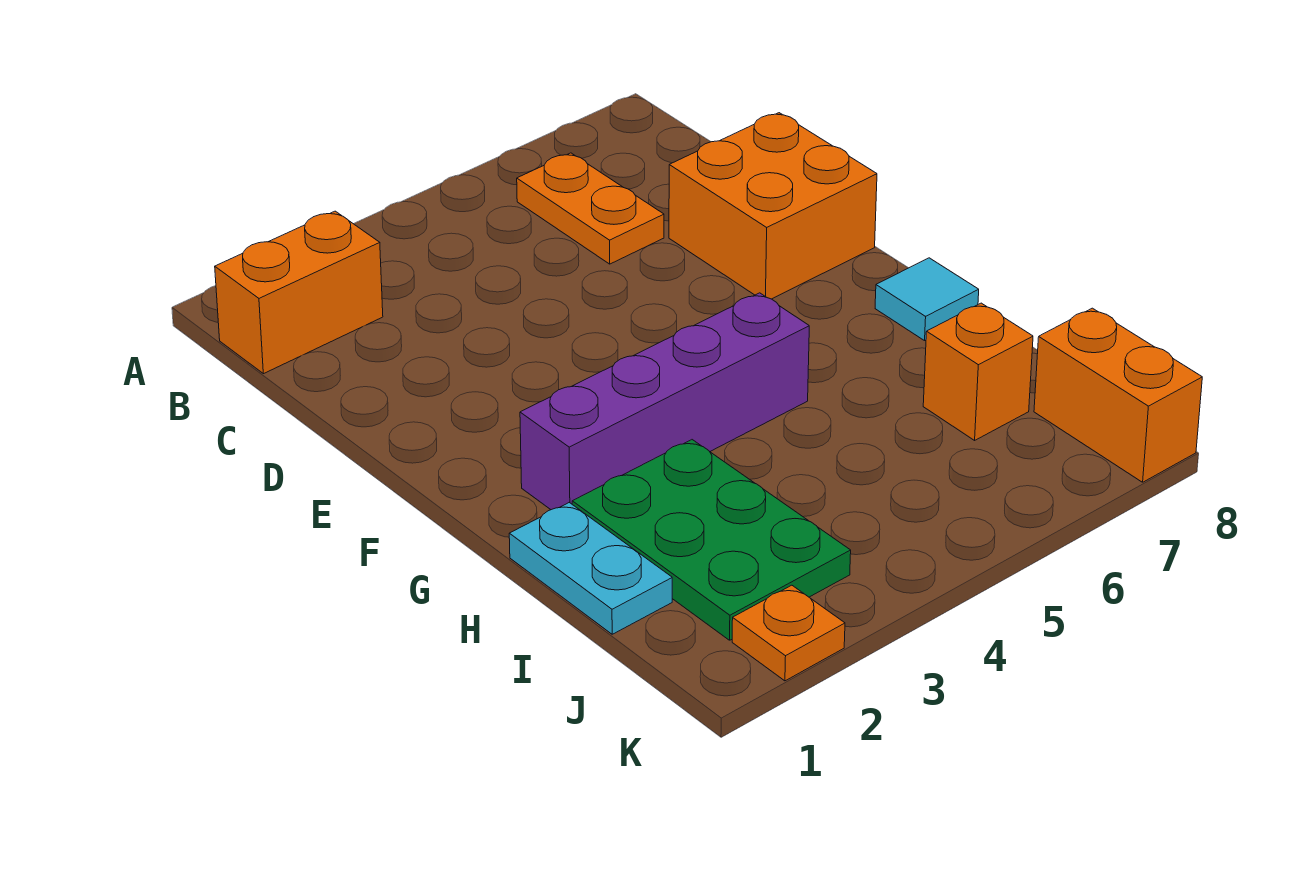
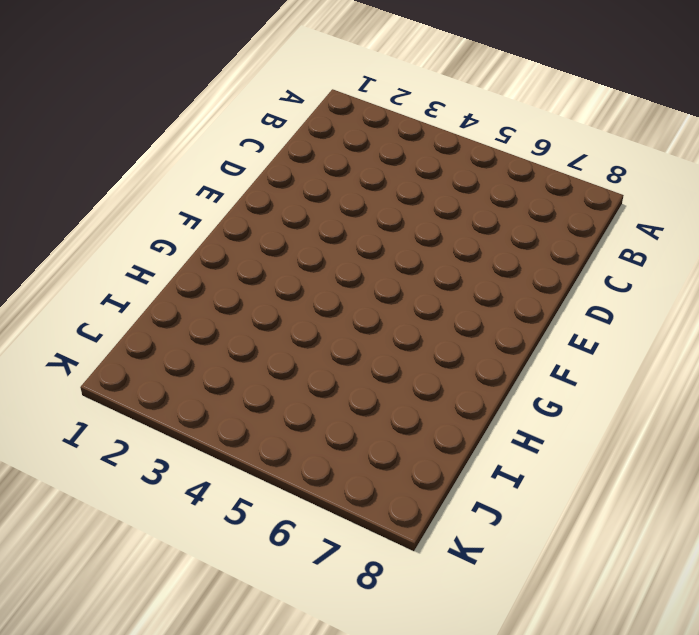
none -> orange 1x2 brick [215,211,383,374]
none -> orange 1x2 plate [517,153,664,264]

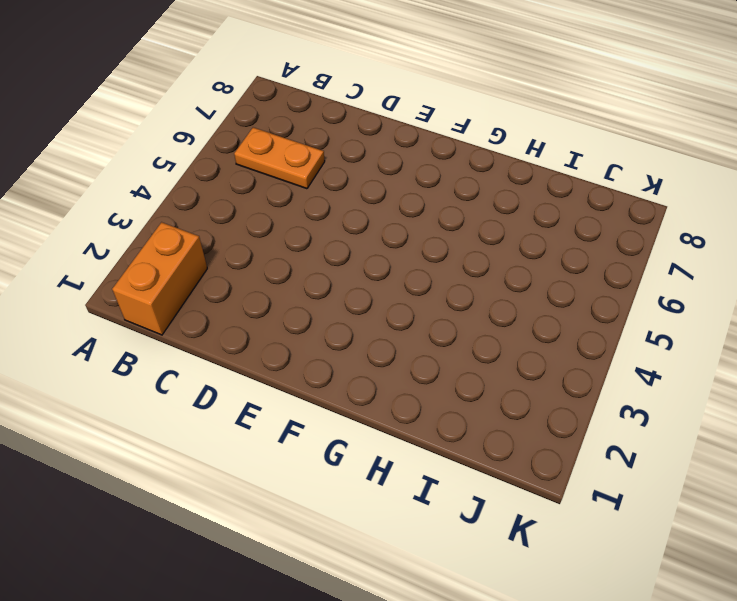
none -> orange 2x2 brick [669,113,877,299]
none -> purple 1x4 brick [520,293,809,510]

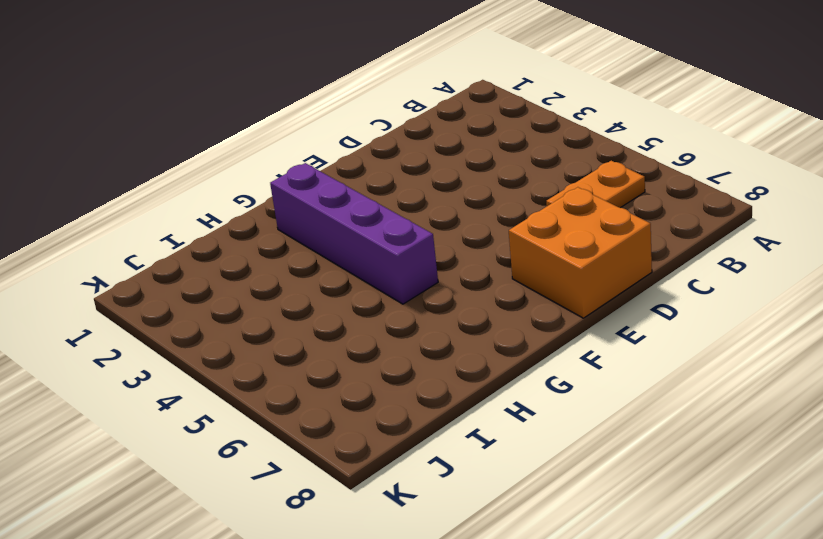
none -> orange 1x2 brick [215,211,383,374]
none -> cyan 1x1 tile [875,258,979,341]

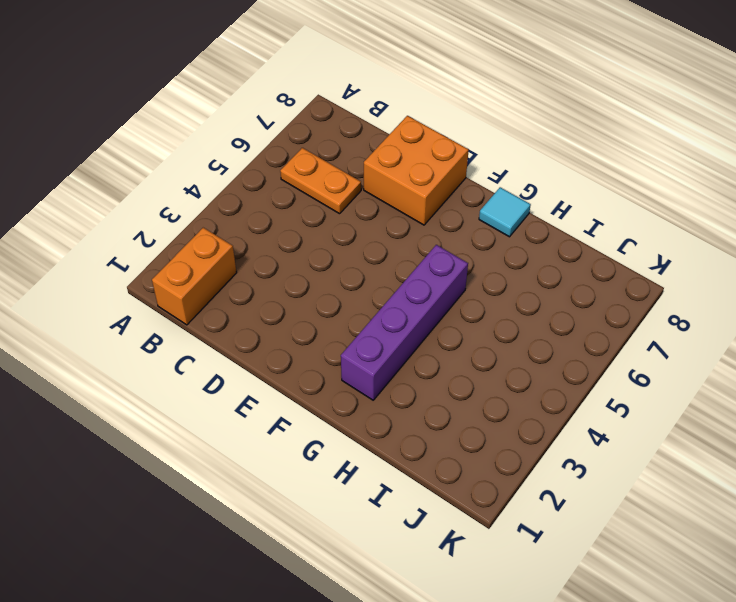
none -> cyan 1x2 plate [509,503,672,634]
none -> green 2x3 plate [572,440,851,640]

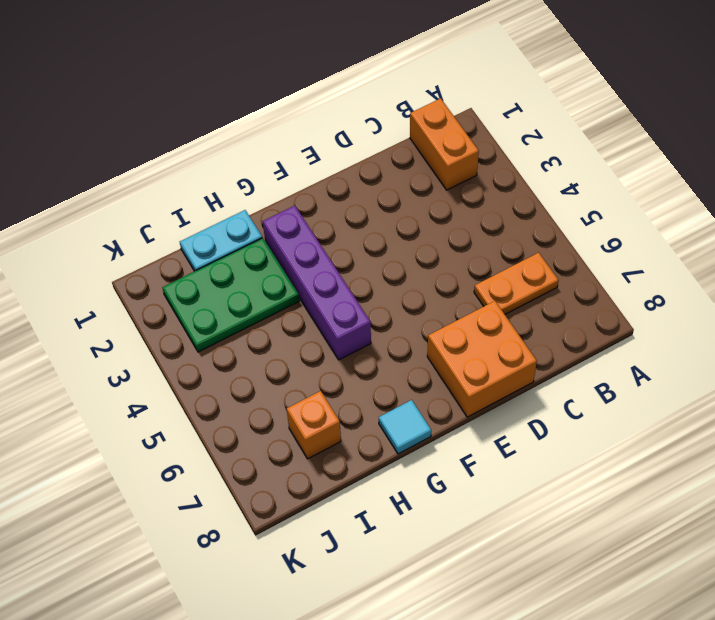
none -> orange 1x2 brick [1034,308,1202,482]
none -> orange 1x1 plate [732,585,845,681]

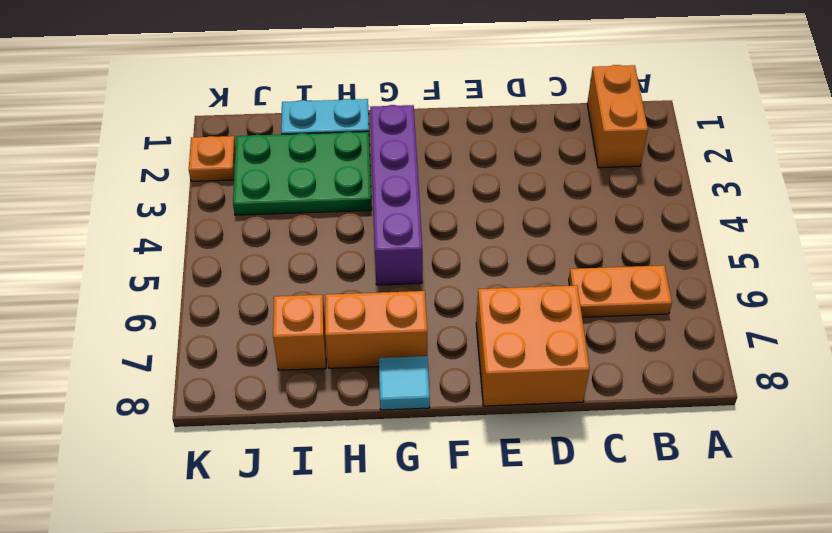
orange 1x2 brick [325,291,427,368] -> orange 1x2 brick moved to [1034,308,1202,482]

